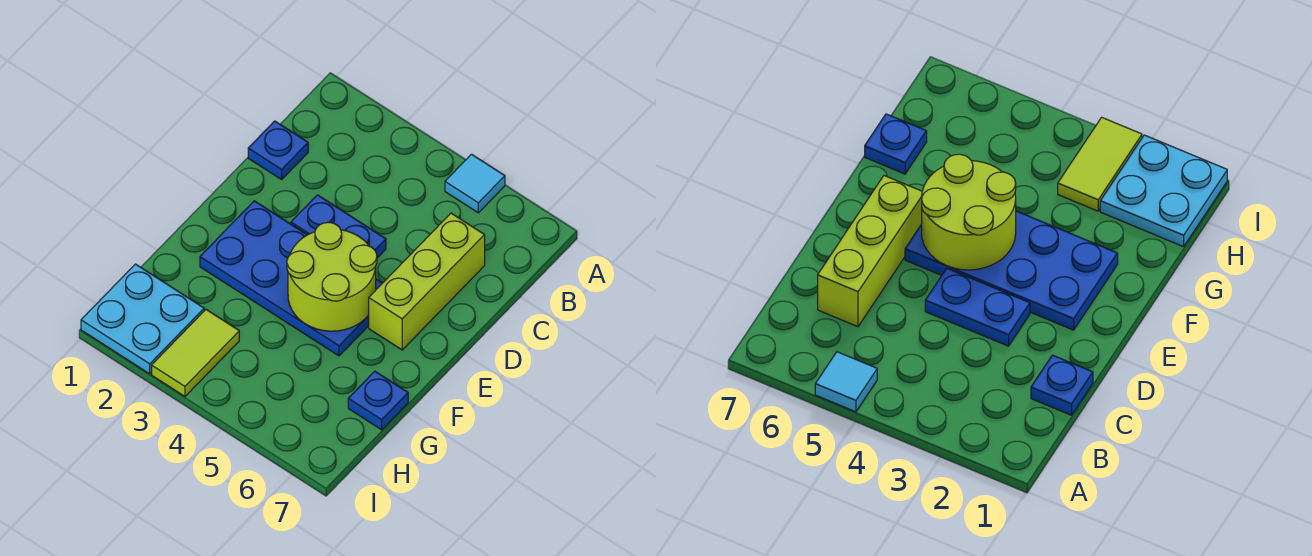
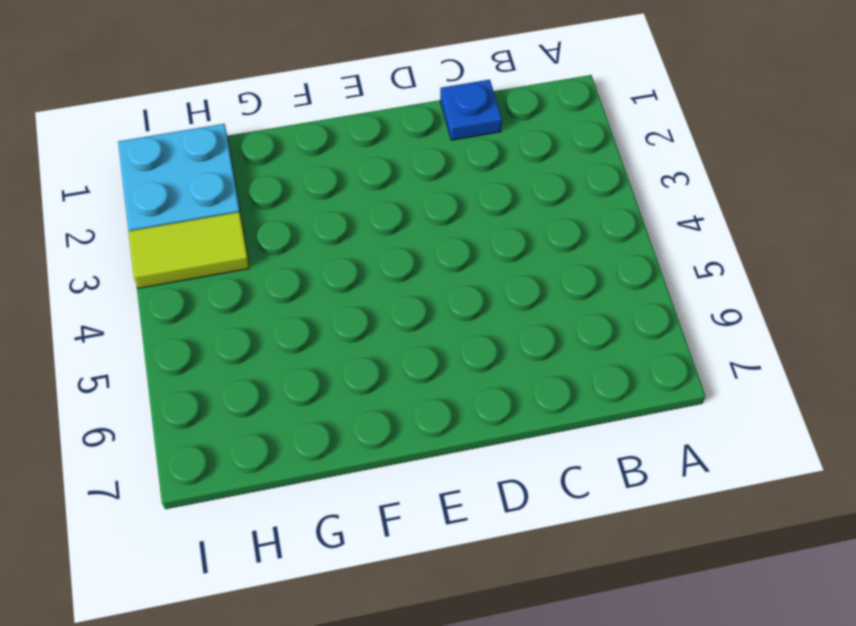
none -> cyan 1x1 tile [445,154,505,213]
none -> lime 1x3 brick [369,213,485,350]

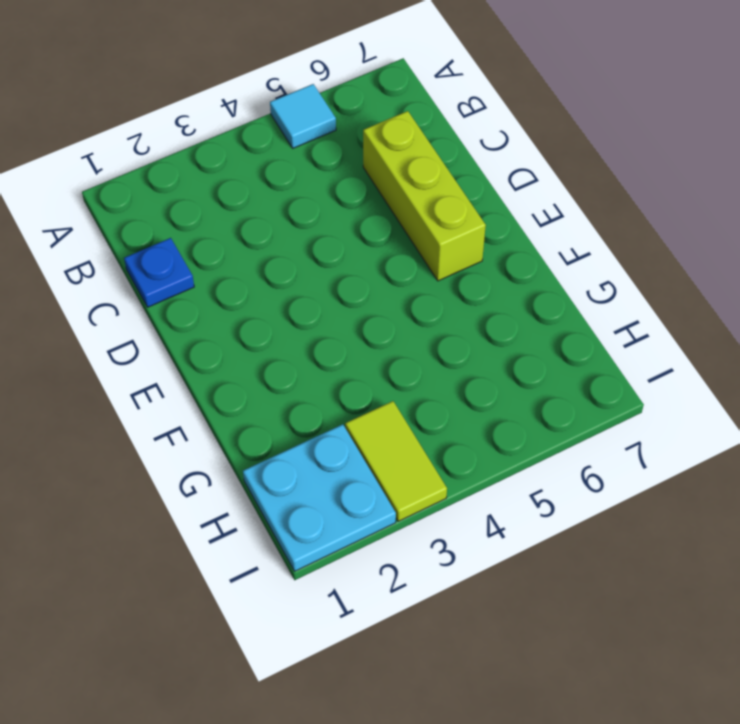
none -> blue 1x2 plate [291,195,386,258]
none -> blue 2x4 plate [200,201,382,356]

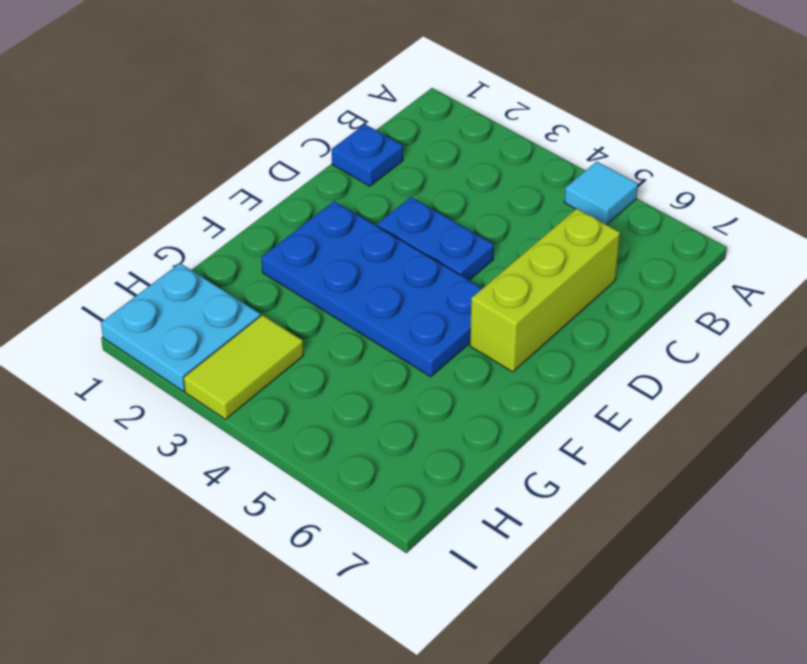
none -> blue 1x1 plate [348,371,408,430]
none -> lime 2x2 round brick [287,222,377,331]

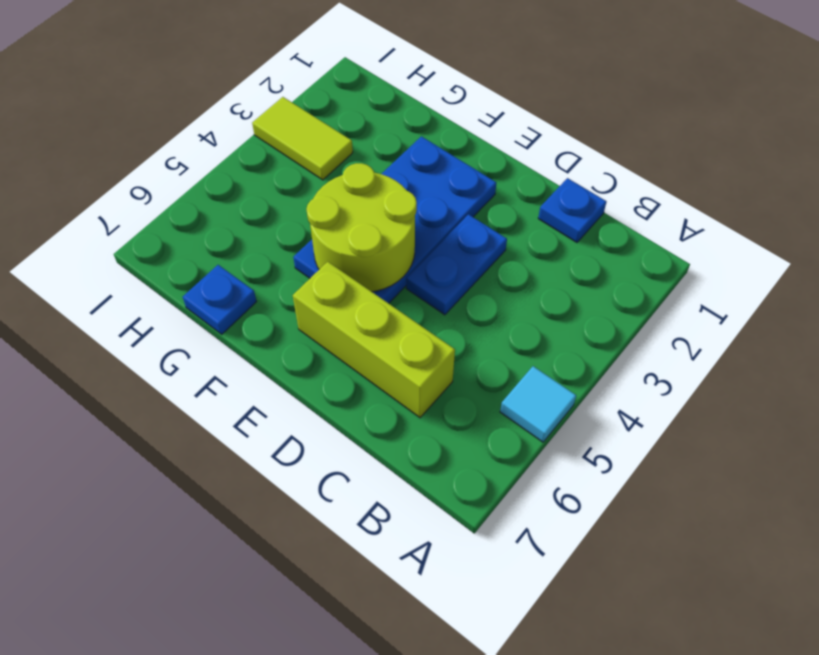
none -> cyan 2x2 plate [81,264,204,374]

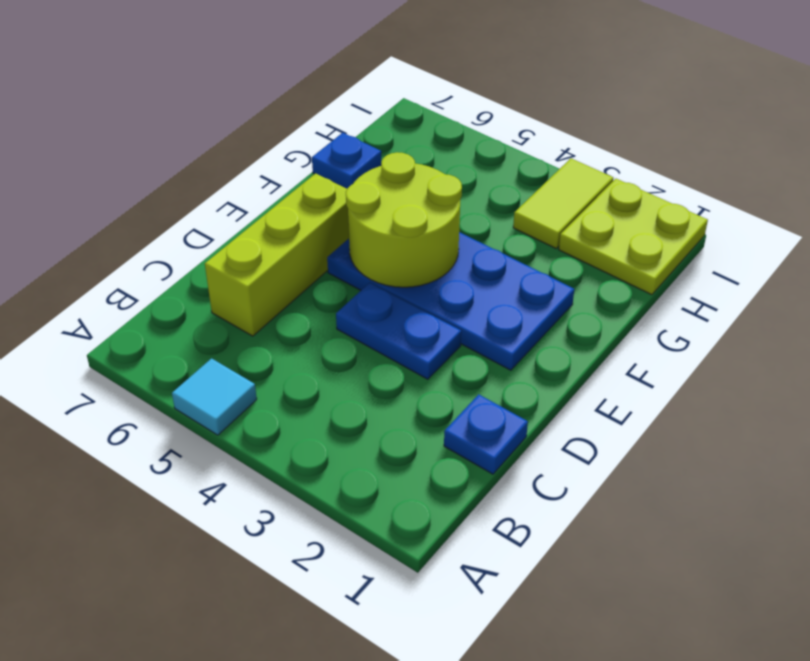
lime 2x2 plate [559,179,708,295] -> cyan 2x2 plate [81,264,204,374]

